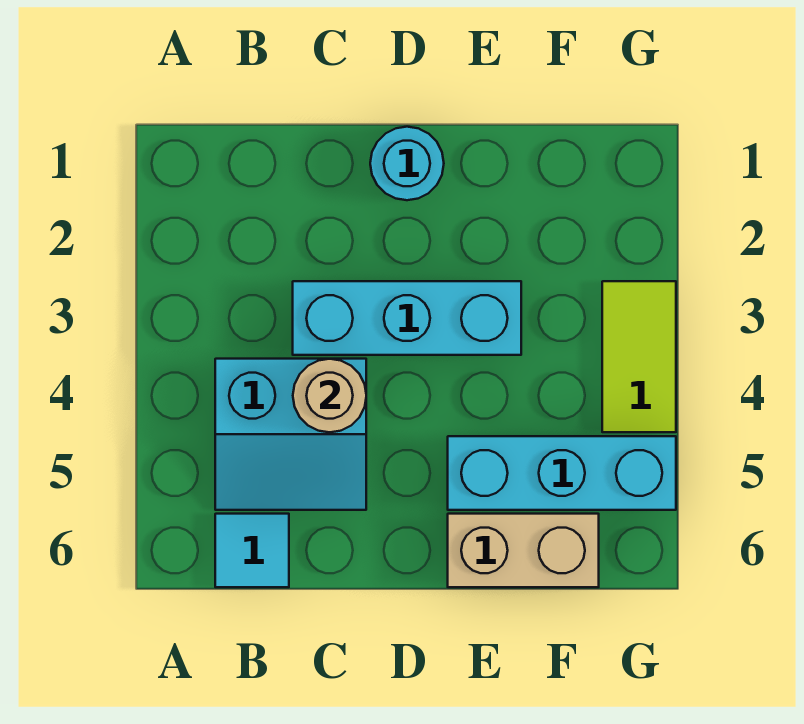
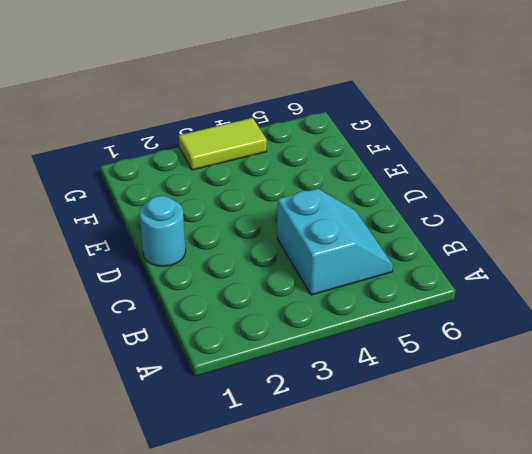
none -> cyan 1x1 tile [215,514,289,587]
none -> cyan 1x3 brick [293,281,521,355]

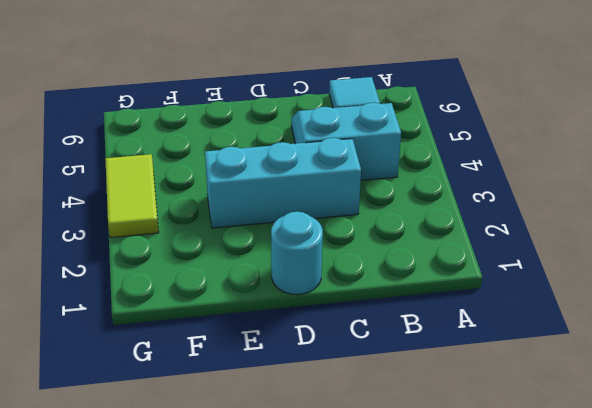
none -> cyan 1x3 brick [448,436,676,510]
none -> tan 1x2 brick [448,514,599,587]

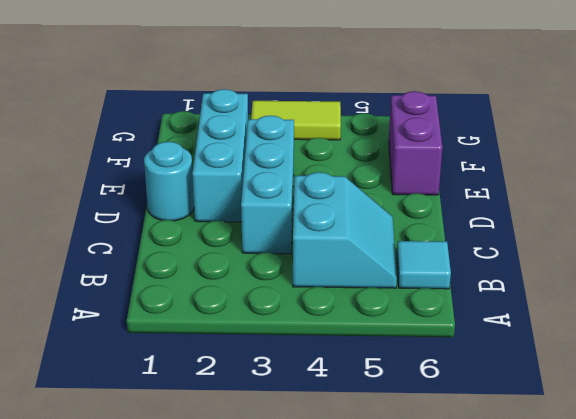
cyan 1x3 brick [192,89,248,222] -> cyan 1x3 brick moved to [448,436,676,510]
purple 1x2 brick [389,91,442,195] -> tan 1x2 brick [448,514,599,587]
none -> tan 1x1 round brick [293,359,366,432]

